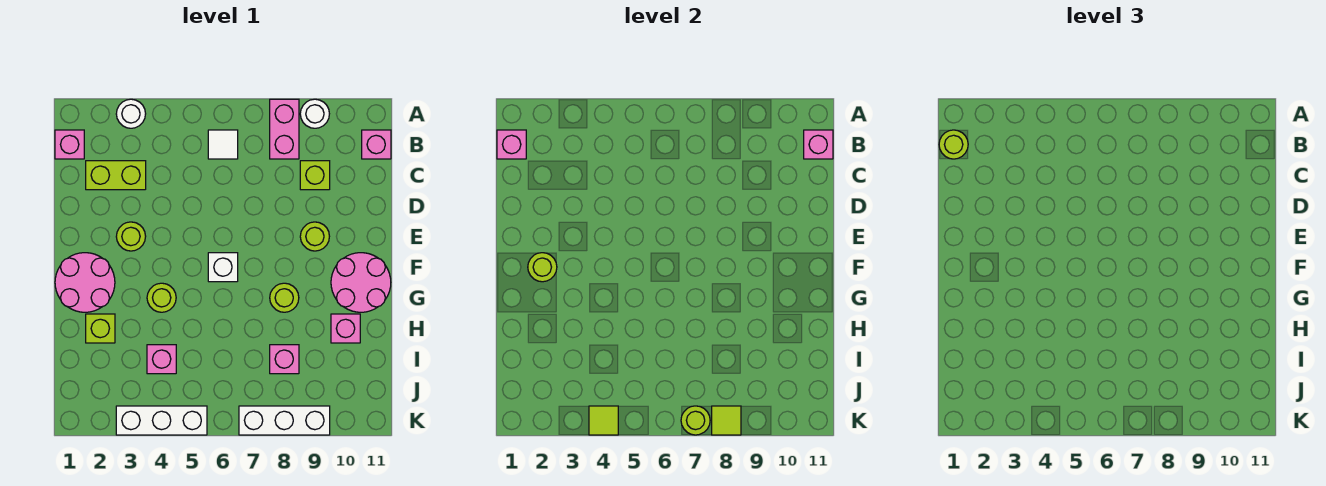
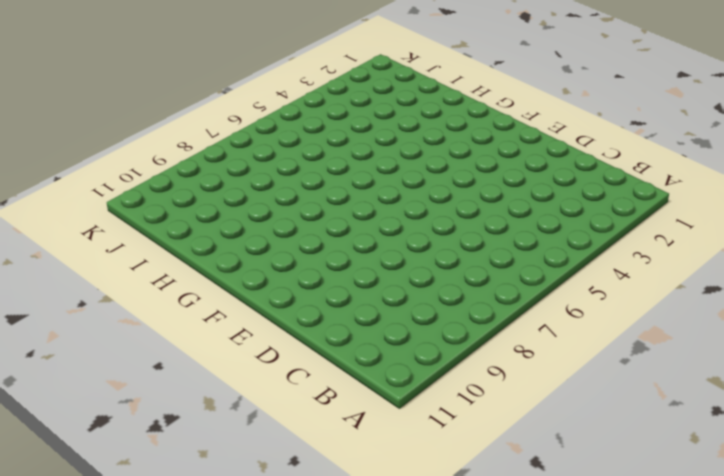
none -> white 1x1 round brick [116,99,146,128]
none -> pink 1x2 brick [270,99,299,159]
none -> white 1x1 round brick [300,99,329,128]

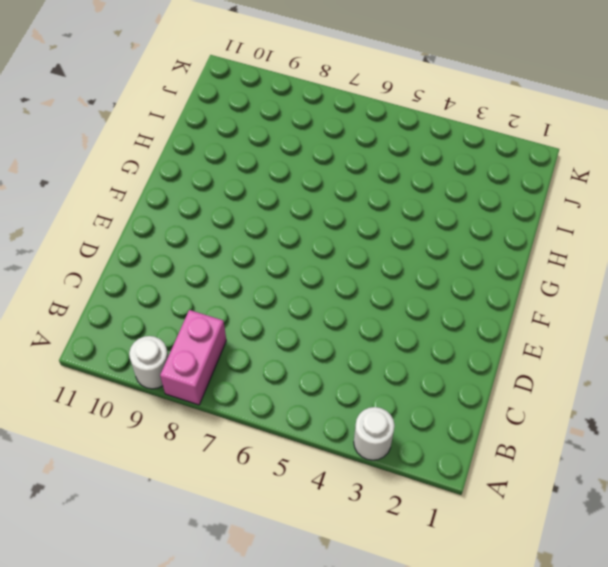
none -> pink 1x1 brick [55,130,84,159]
none -> white 1x1 tile [208,130,238,159]
none -> pink 1x1 brick [362,130,391,159]

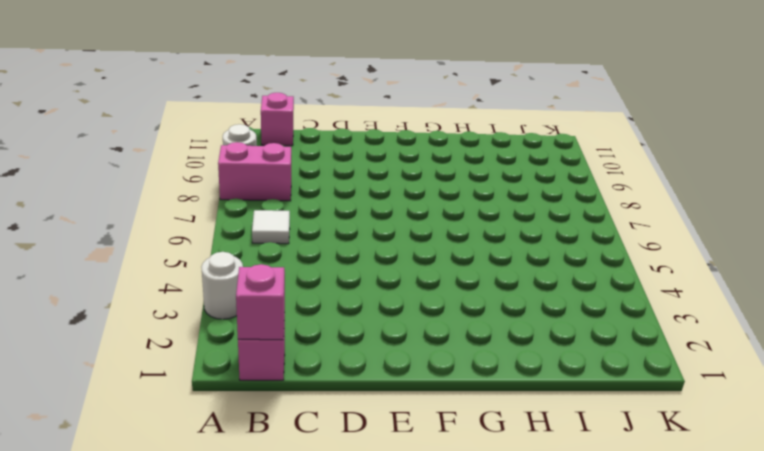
none -> lime 1x2 brick [86,161,146,190]
none -> lime 1x1 brick [300,161,330,190]
none -> lime 1x1 round brick [116,222,146,251]

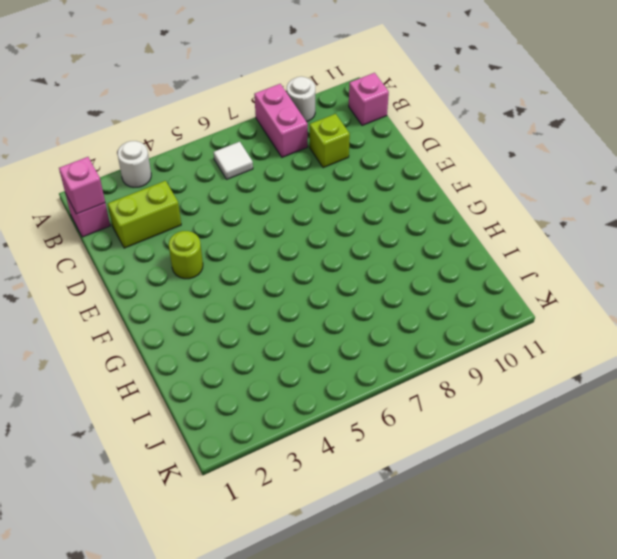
none -> lime 1x1 round brick [300,222,329,251]
none -> pink 2x2 round brick [55,253,115,312]
none -> white 1x1 brick [208,253,238,282]

